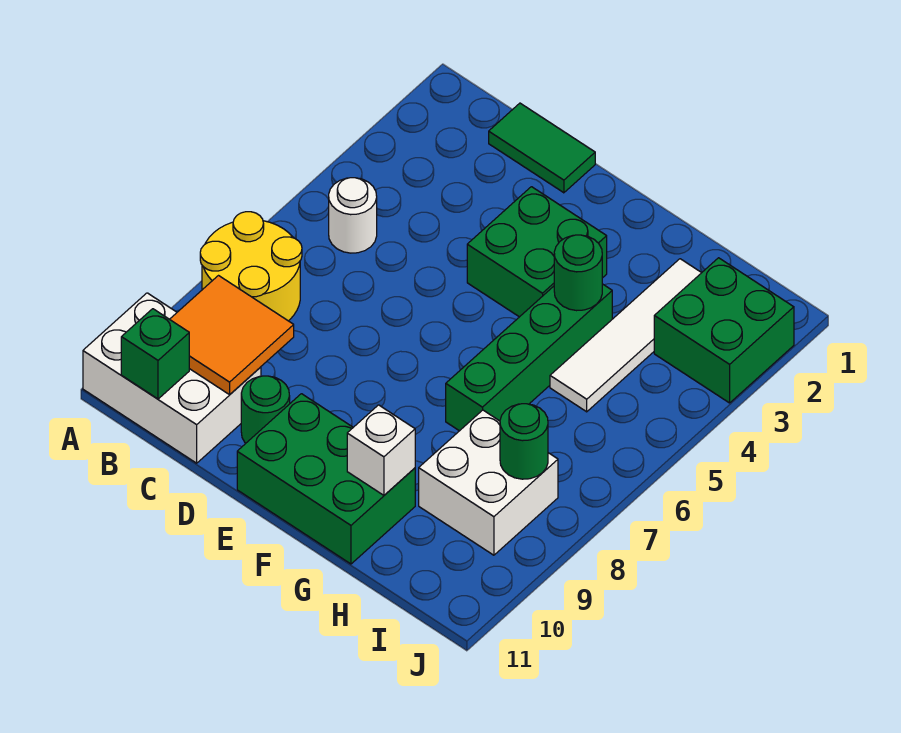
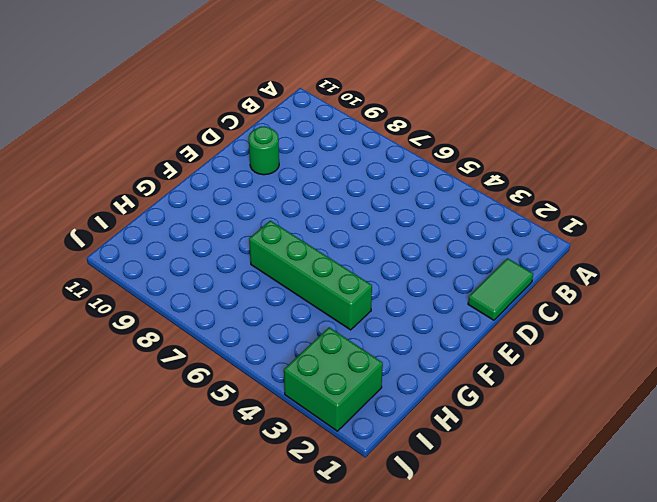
none -> yellow 2x2 round brick [200,212,302,321]
none -> white 2x3 brick [83,293,261,463]
none -> white 1x1 round brick [329,178,377,253]

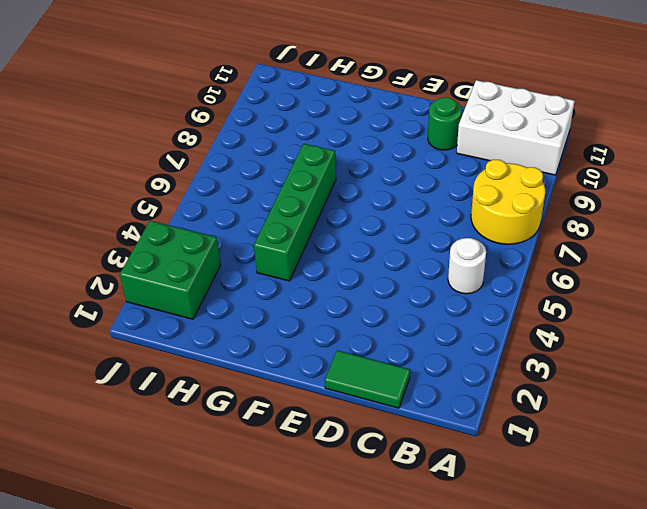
none -> green 2x2 brick [467,187,607,317]
none -> green 2x3 brick [237,394,415,564]
none -> white 1x4 tile [550,259,701,412]

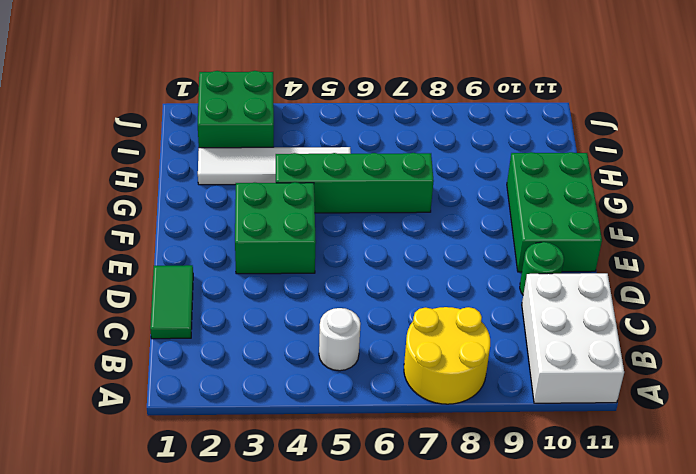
none -> white 2x2 brick [419,410,558,555]
none -> orange 2x2 tile [170,276,294,395]
none -> green 1x1 brick [121,309,189,399]

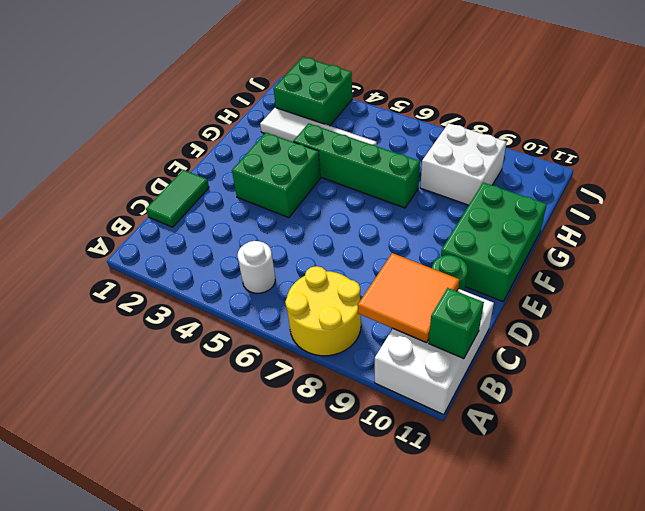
none -> green 1x1 round brick [554,235,602,311]
none -> white 1x1 brick [347,405,415,495]
none -> green 1x1 round brick [500,404,548,479]

